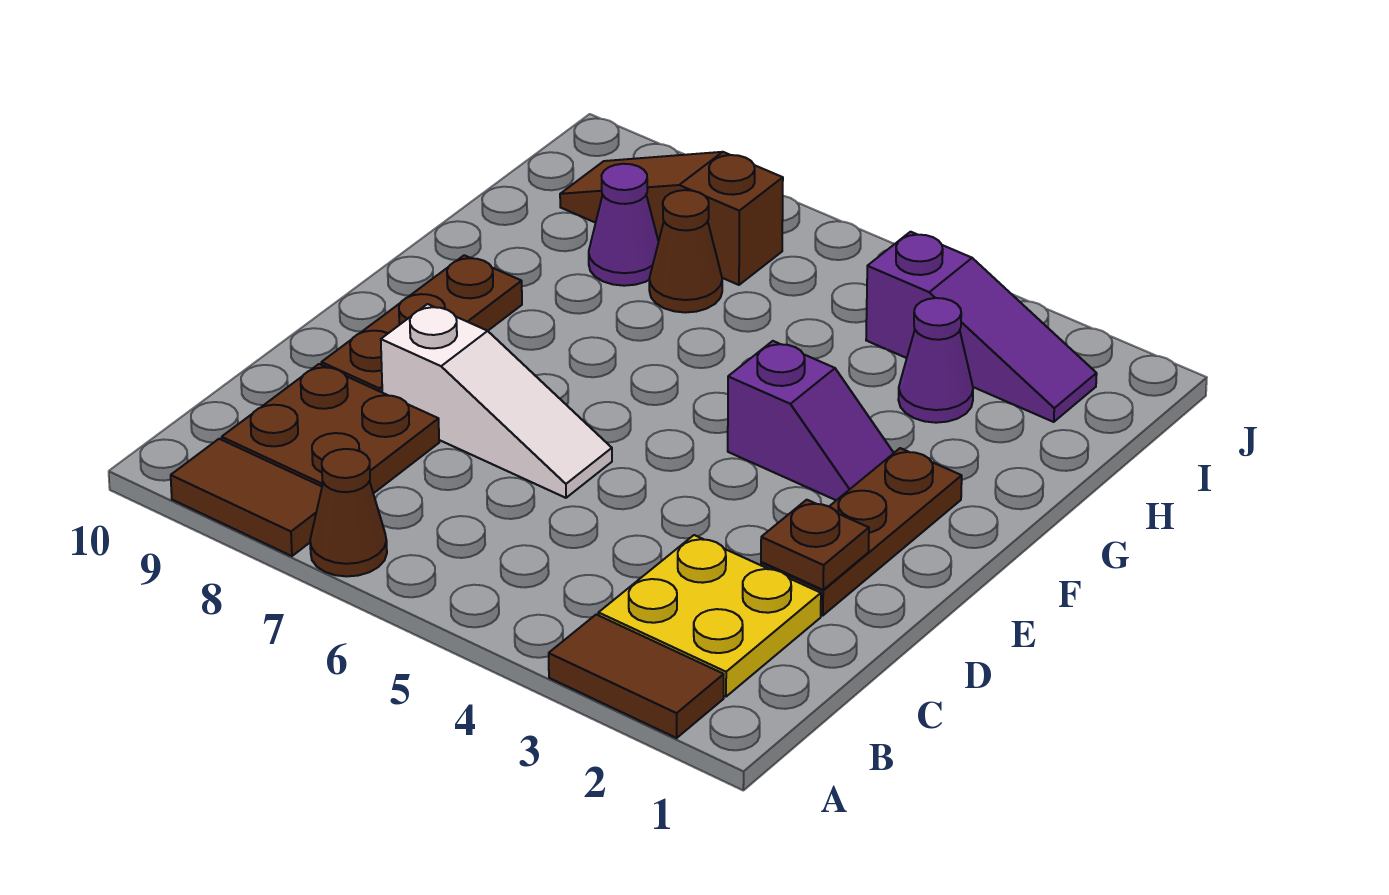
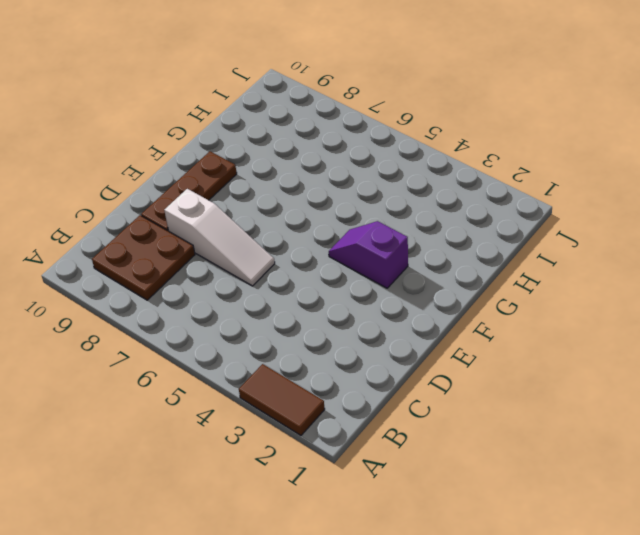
purple 1x2 slope [329,221,408,288] -> purple 1x2 slope turned to [728,341,893,500]
none -> brown 1x1 cone [310,449,387,576]
none -> brown 1x2 tile [171,439,322,556]
none -> yellow 2x2 plate [599,535,821,697]

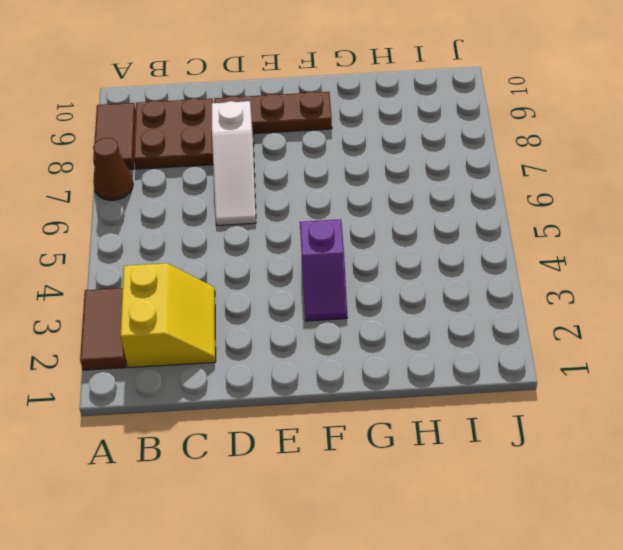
yellow 2x2 slope [121,263,216,368] -> yellow 2x2 plate [599,535,821,697]
none -> brown 1x3 plate [761,448,962,616]
none -> purple 1x1 cone [898,298,973,423]
none -> brown 1x1 cone [649,190,722,313]

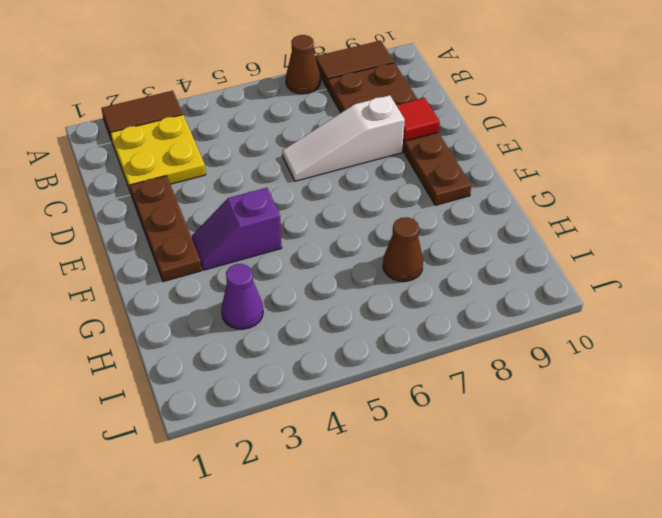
red 1x1 tile [396,98,440,141] -> none
none -> purple 1x1 cone [589,164,659,286]
none -> purple 1x3 slope [866,232,1097,422]
none -> brown 1x3 slope [560,152,783,285]

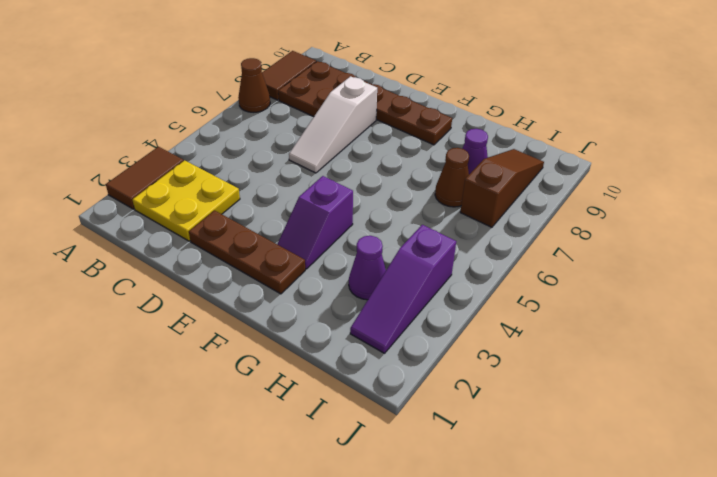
none -> brown 1x1 plate [761,500,869,590]

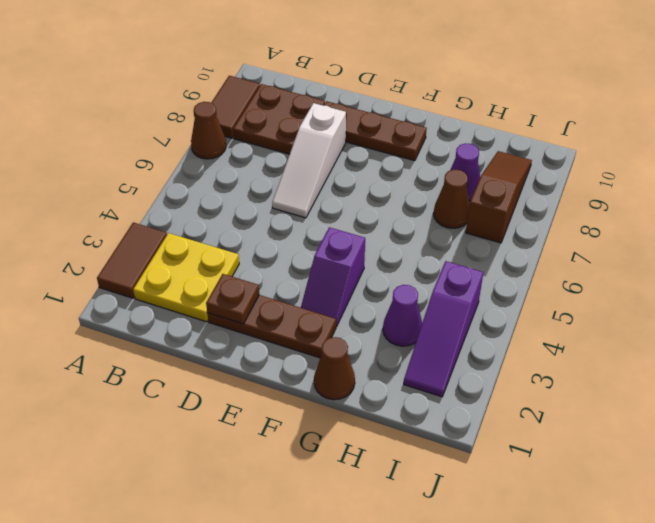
brown 1x1 cone [314,337,355,400] -> none

